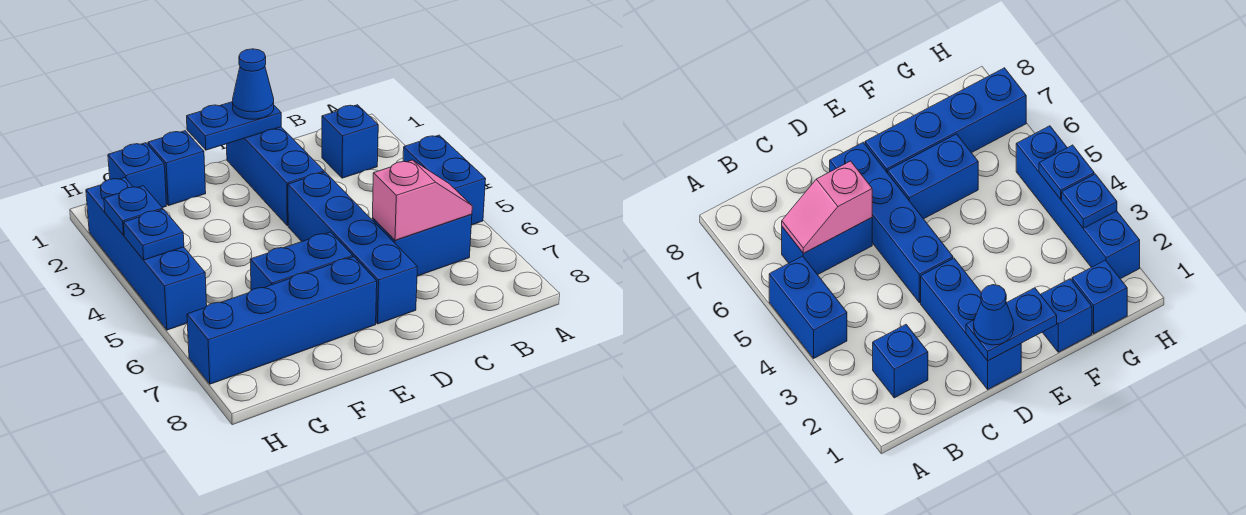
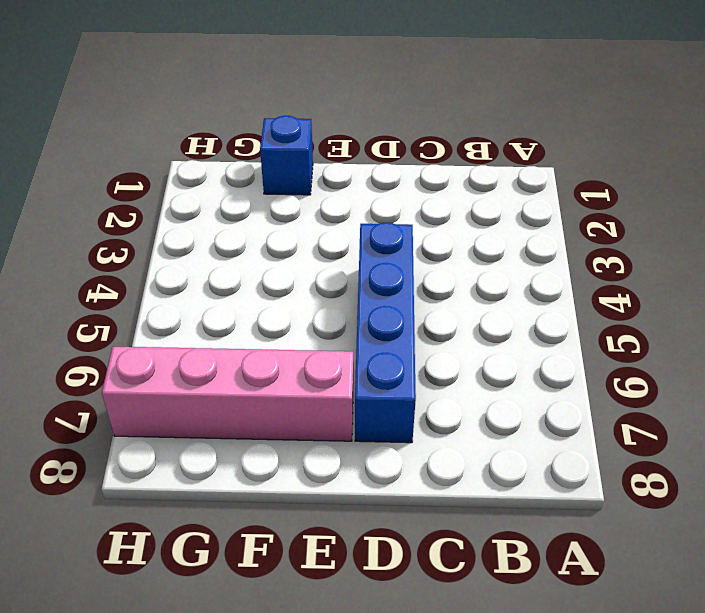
pink 1x4 brick [102,347,353,441] -> blue 1x4 brick [187,257,377,384]
none -> blue 1x2 brick [403,135,486,225]
none -> blue 1x1 brick [322,105,378,178]
none -> blue 1x2 brick [372,214,472,276]

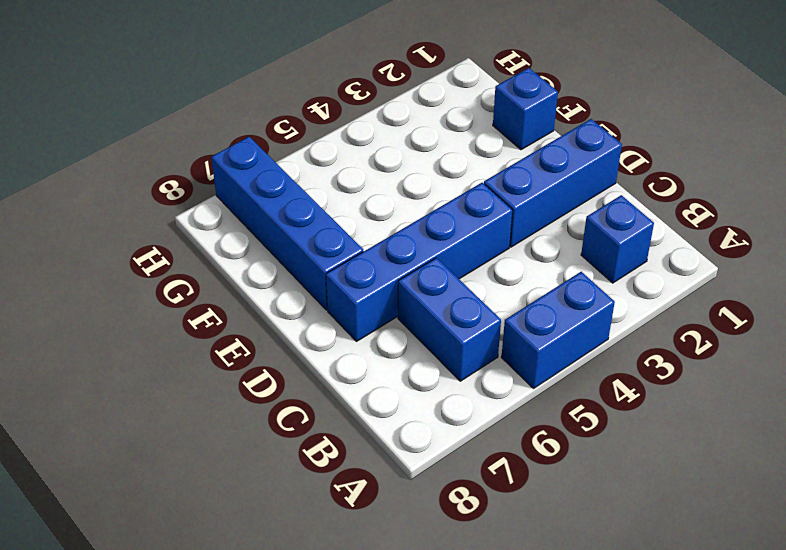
none -> blue 1x2 brick [250,232,353,290]
none -> blue 1x1 brick [108,143,166,208]
none -> blue 1x4 brick [86,177,207,330]

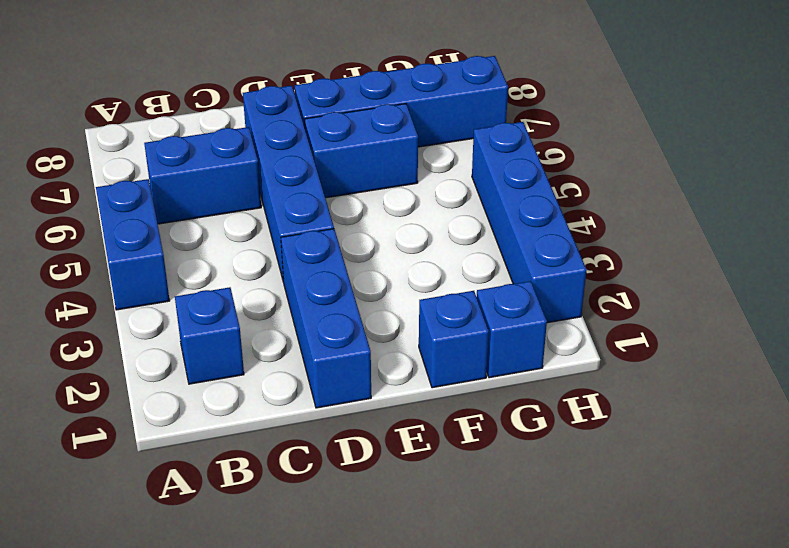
none -> pink 1x2 slope [373,160,472,240]
none -> blue 1x2 plate [187,102,281,150]
none -> blue 1x1 plate [104,186,163,235]

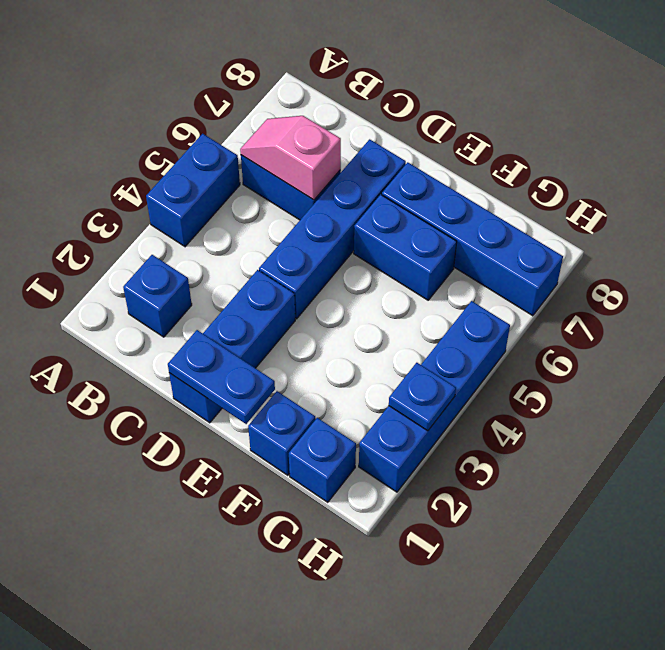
none -> blue 1x1 plate [124,209,184,260]
none -> blue 1x1 cone [233,49,274,119]

